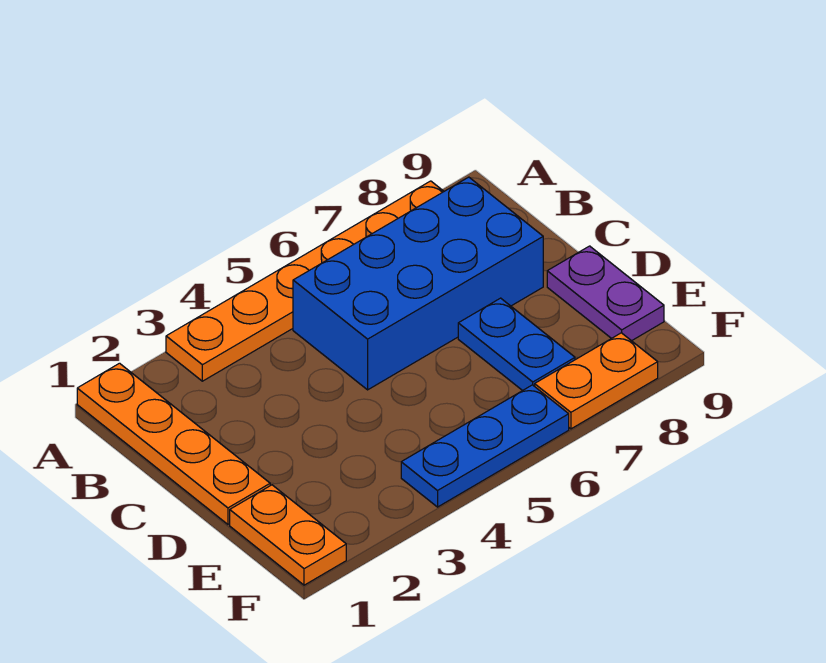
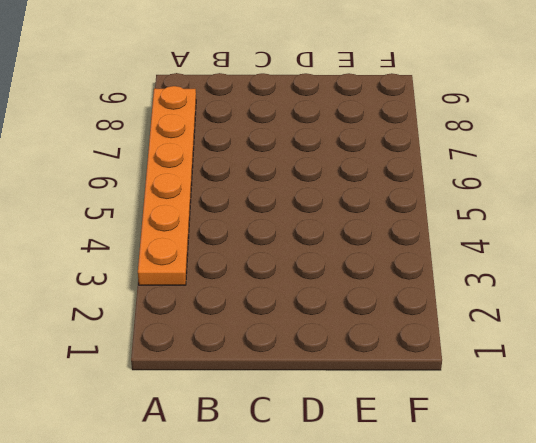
none -> orange 1x4 plate [77,363,270,524]
none -> blue 2x4 brick [293,177,543,390]

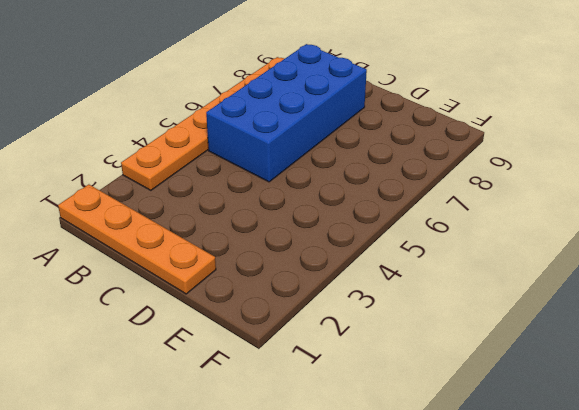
none -> blue 1x2 plate [458,298,575,391]
none -> purple 1x2 plate [547,246,664,341]

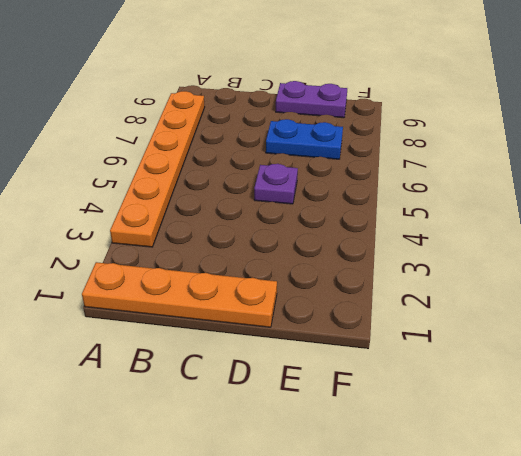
purple 1x1 plate [254,164,298,204] -> none
none -> blue 2x4 brick [293,177,543,390]
none -> orange 1x2 plate [230,485,346,585]

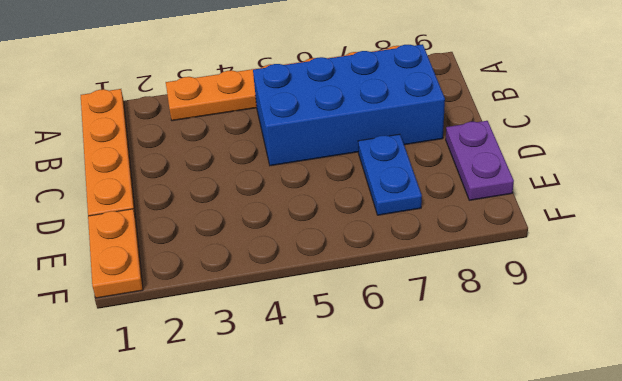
none -> blue 1x3 plate [401,385,569,507]
none -> orange 1x2 plate [535,333,658,429]

